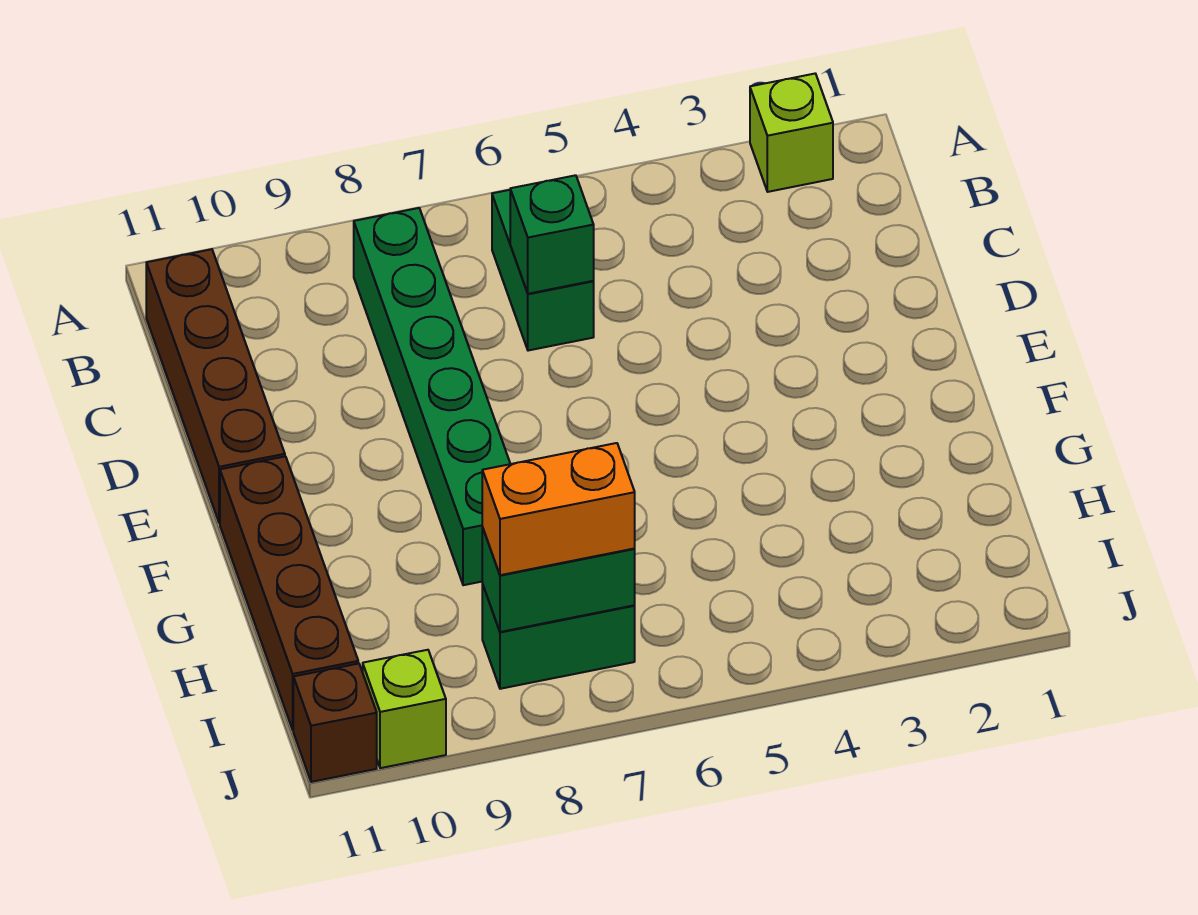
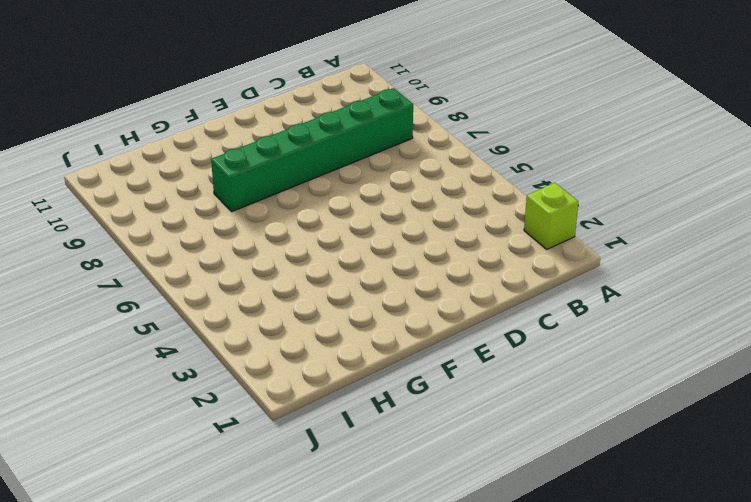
none -> green 1x2 brick [492,190,594,351]
none -> brown 1x4 brick [146,249,285,523]

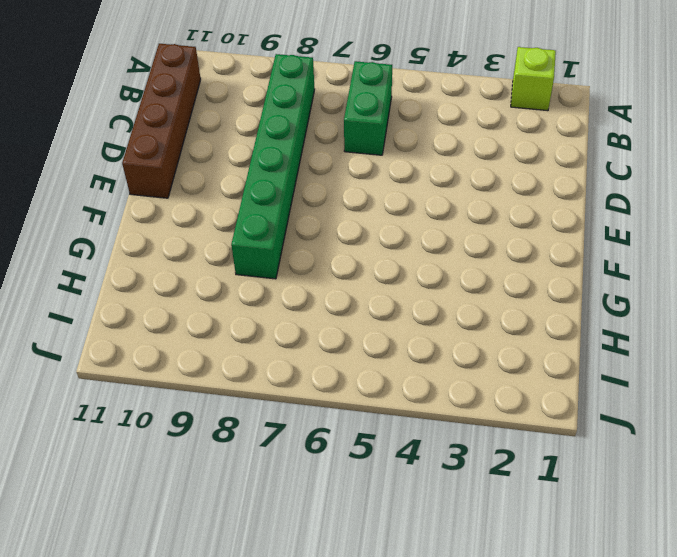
none -> brown 1x4 brick [220,456,358,730]
none -> green 1x2 brick [482,584,635,689]

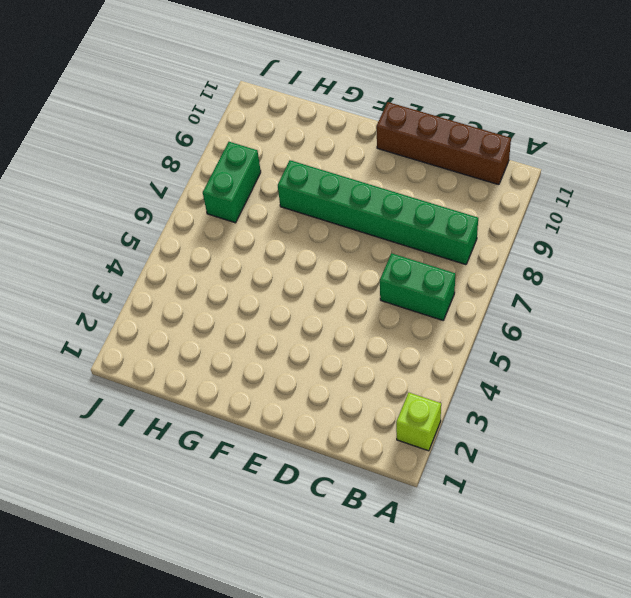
none -> brown 1x4 brick [220,456,358,730]
none -> lime 1x1 brick [363,650,446,768]

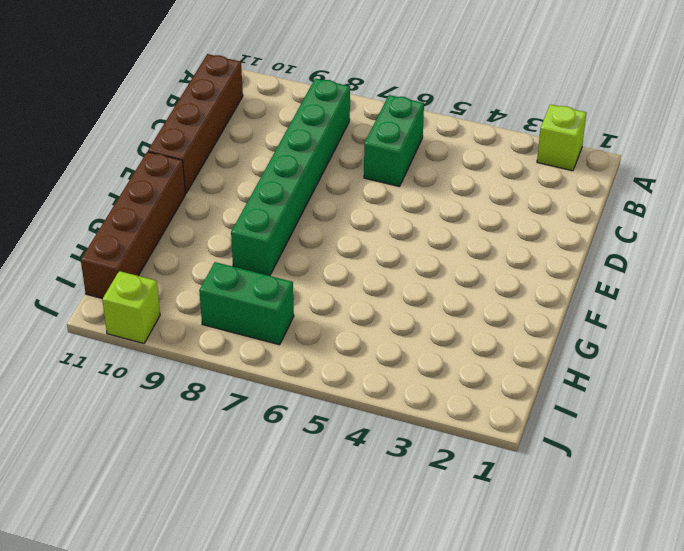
none -> brown 1x1 brick [293,663,377,782]
none -> green 1x1 brick [510,175,594,294]

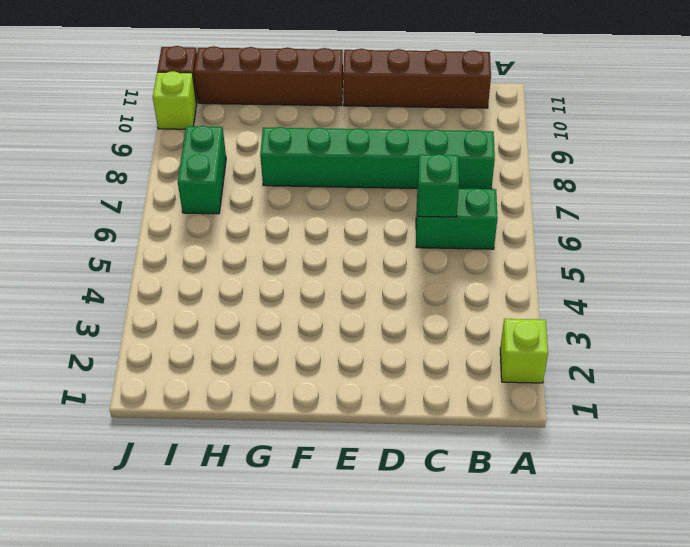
none -> green 1x2 brick [482,527,635,632]
none -> orange 1x2 brick [482,443,635,575]

